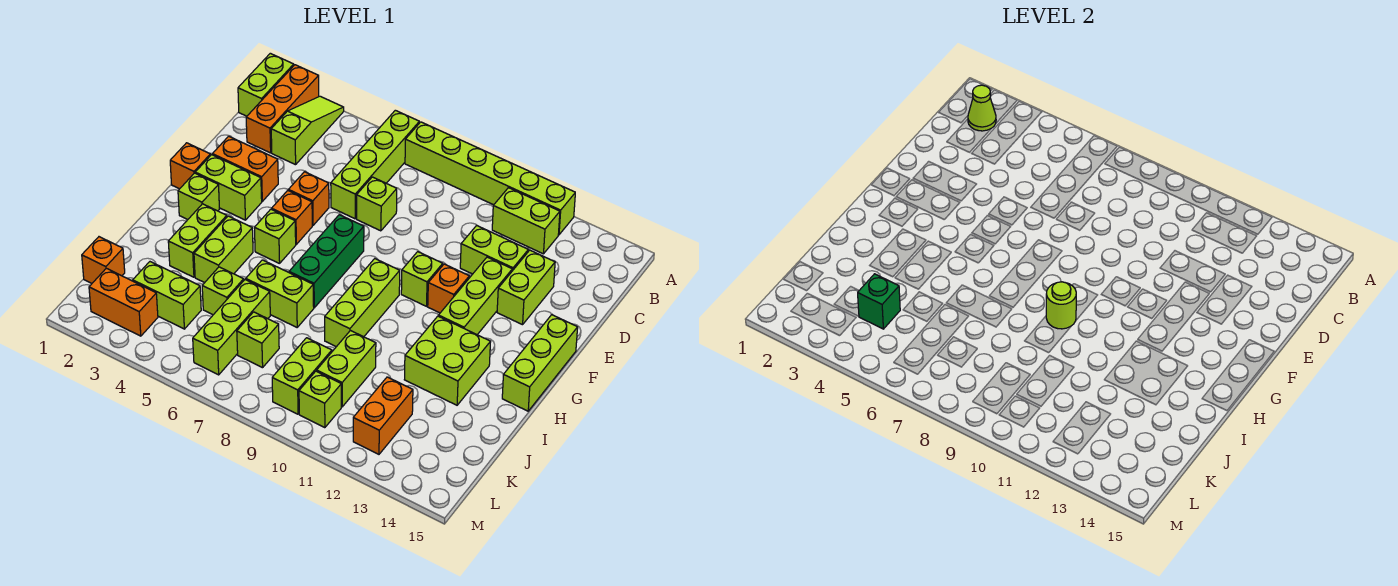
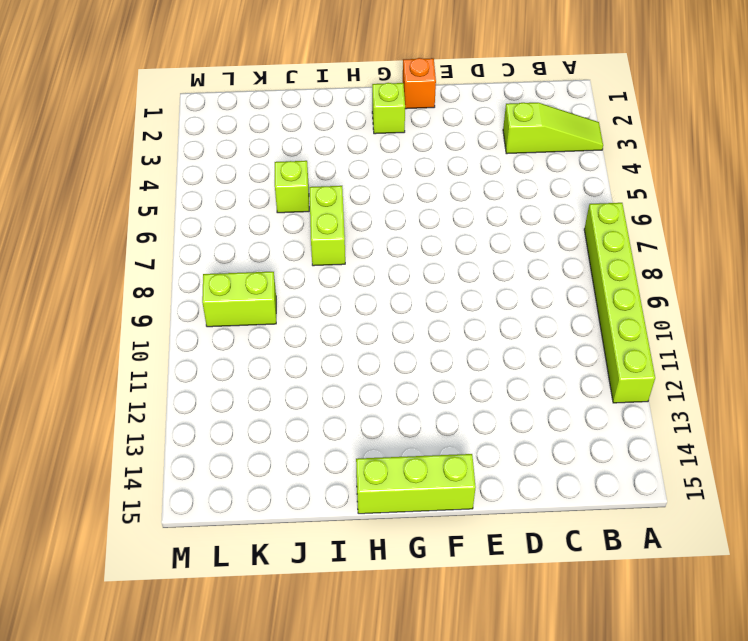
none -> lime 1x2 brick [238,53,294,116]
none -> orange 1x3 brick [246,65,319,153]
none -> lime 1x4 brick [331,110,419,219]
none -> lime 1x2 brick [492,188,560,254]

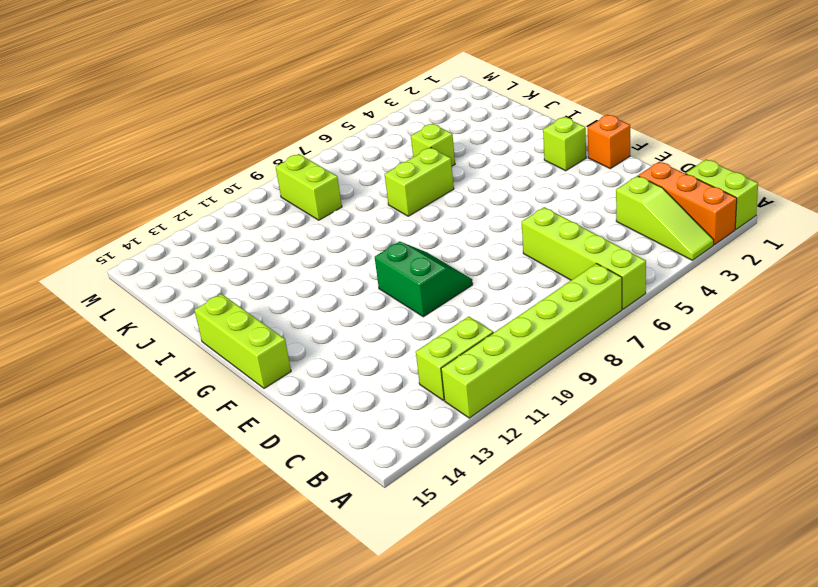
green 2x2 slope [375,241,473,317] -> lime 1x1 brick [401,252,443,306]
none -> lime 1x1 brick [357,177,397,231]
none -> lime 1x2 brick [460,225,528,274]
none -> lime 1x2 brick [497,250,555,325]
none -> orange 1x2 brick [212,136,278,201]

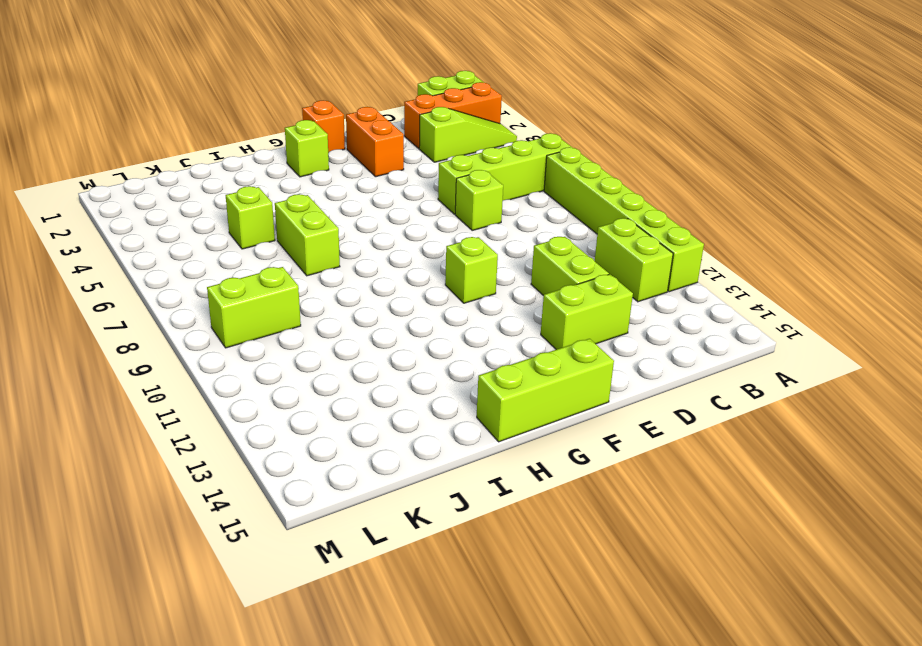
none -> orange 1x1 brick [288,172,329,225]
none -> lime 1x3 brick [439,257,512,335]
none -> lime 1x2 brick [195,155,262,220]
none -> orange 1x1 brick [272,191,312,244]

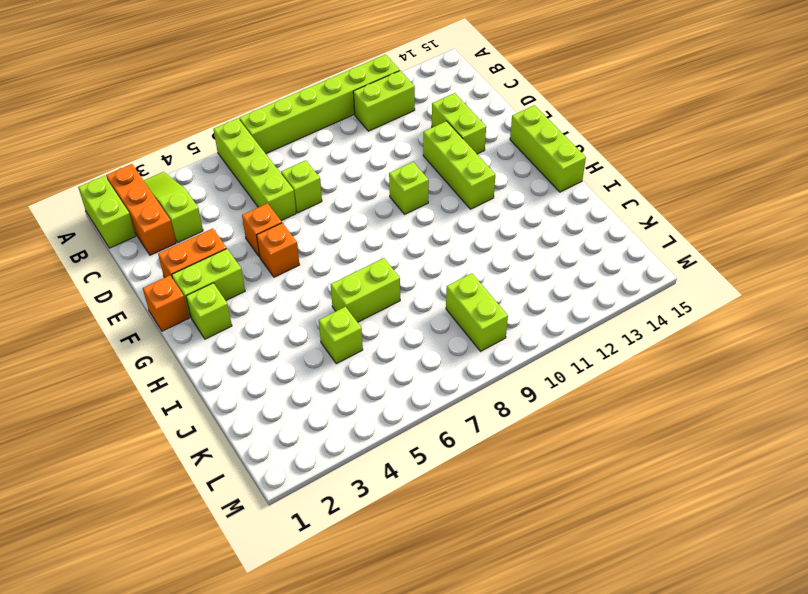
none -> lime 1x2 brick [460,225,528,274]
none -> green 1x3 brick [289,215,364,308]
none -> orange 1x1 brick [428,264,469,313]
none -> lime 1x1 brick [254,209,296,264]

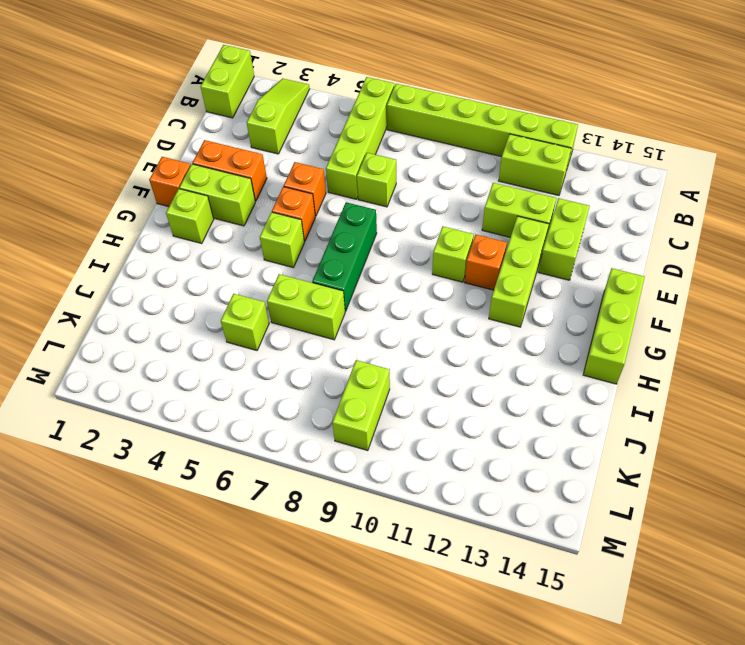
none -> orange 1x3 brick [246,65,319,153]
none -> lime 1x3 brick [325,259,400,347]
none -> lime 1x2 brick [168,204,227,277]
none -> lime 1x2 brick [194,216,253,283]

